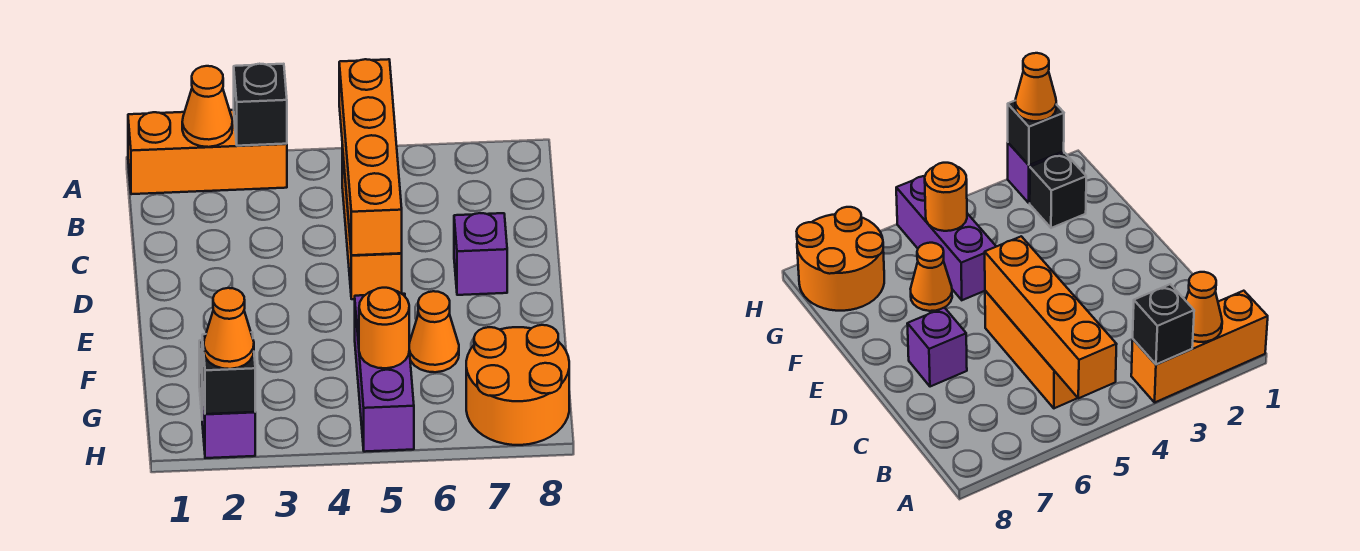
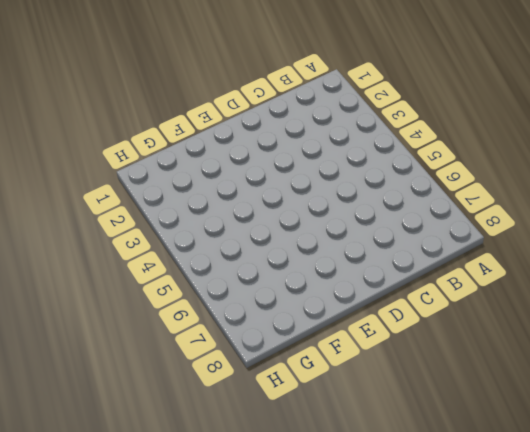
none -> orange 1x3 brick [128,110,287,194]
none -> orange 1x3 brick [342,145,402,299]
none -> purple 1x1 brick [454,213,507,295]

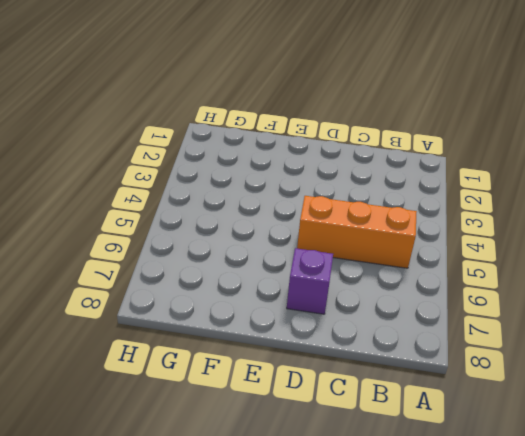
none -> orange 1x3 brick [128,110,287,194]
none -> purple 1x3 brick [355,294,414,452]
none -> orange 1x1 cone [409,291,459,372]

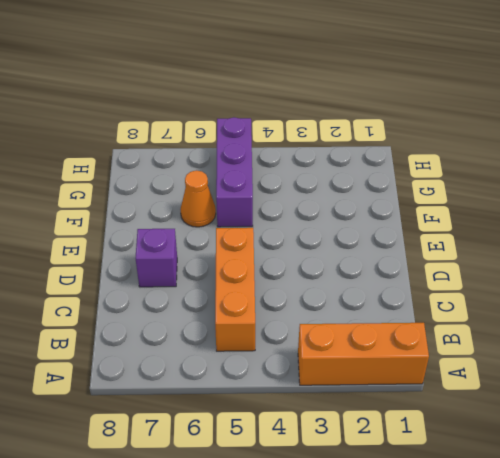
none -> black 1x1 brick [1030,153,1086,228]
none -> orange 2x2 round brick [466,325,569,445]
none -> purple 1x1 brick [202,382,255,458]

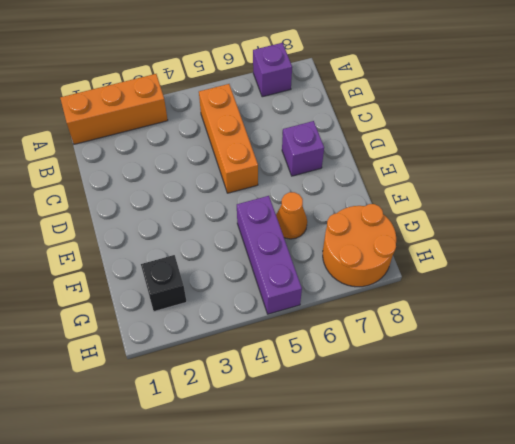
purple 1x1 brick [253,43,292,97] -> purple 1x1 brick moved to [202,382,255,458]
none -> orange 1x1 cone [182,66,233,147]
none -> black 1x1 brick [234,64,287,146]
none -> orange 1x4 brick [339,59,402,255]

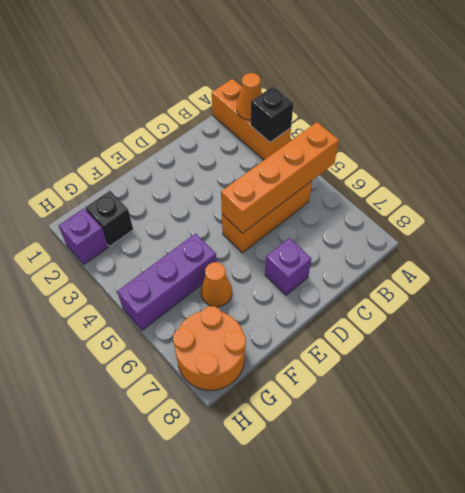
none -> orange 1x1 round brick [359,288,409,368]
none -> black 1x1 brick [202,332,255,414]
none -> orange 1x1 cone [204,288,254,369]

